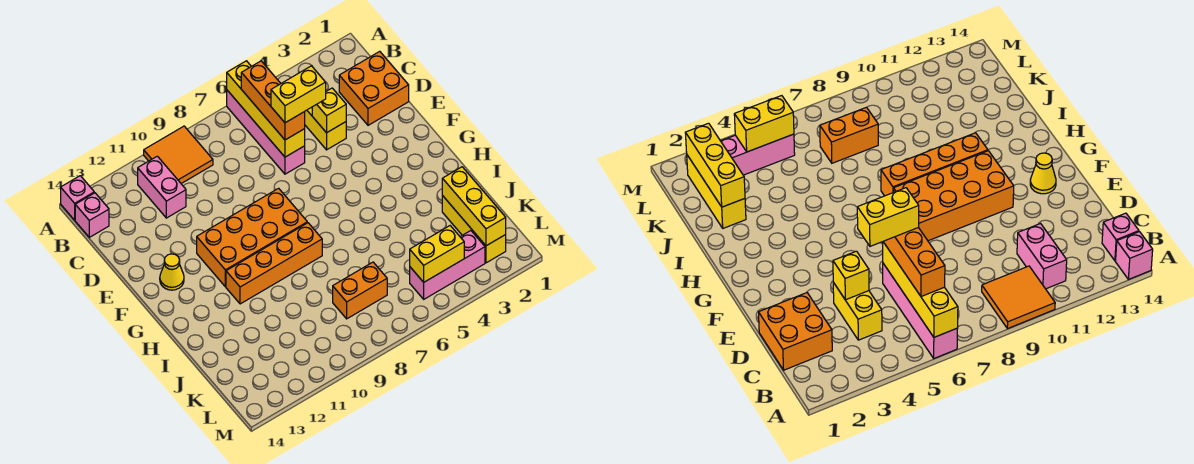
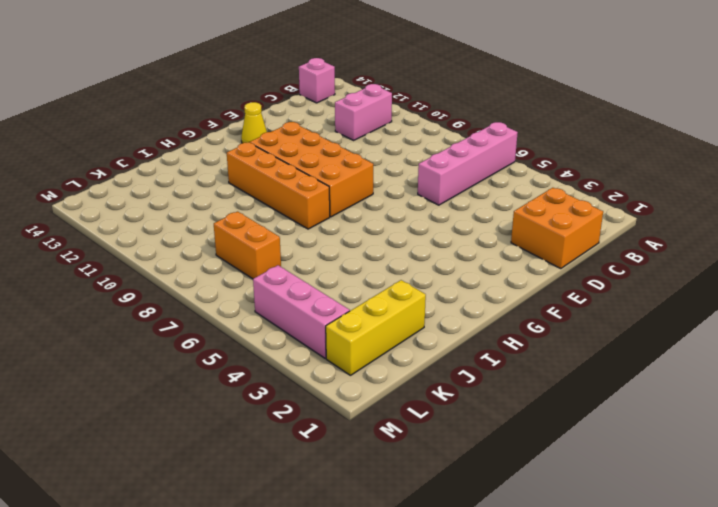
none -> orange 2x2 tile [144,126,213,184]
none -> pink 1x1 brick [61,176,94,220]
none -> yellow 1x2 brick [305,107,346,150]

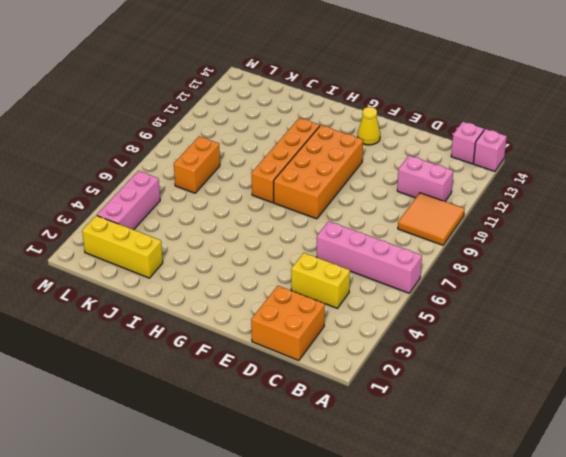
none -> yellow 1x4 brick [227,61,305,157]
none -> yellow 1x1 brick [312,88,346,133]
none -> yellow 1x3 brick [442,167,506,246]

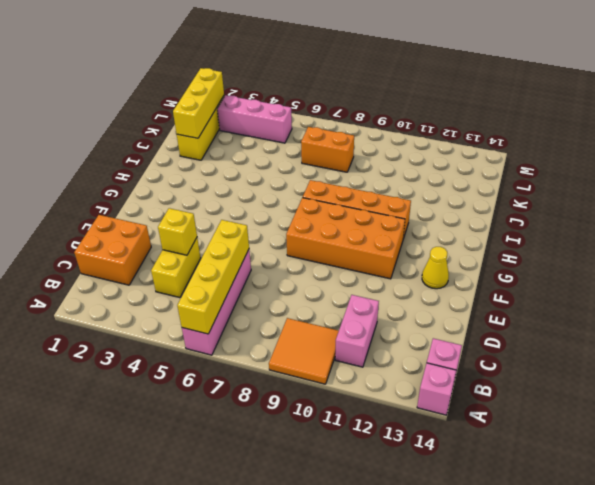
none -> yellow 1x2 brick [410,226,464,282]
none -> orange 1x3 brick [241,61,305,140]
none -> yellow 1x2 brick [271,66,326,123]

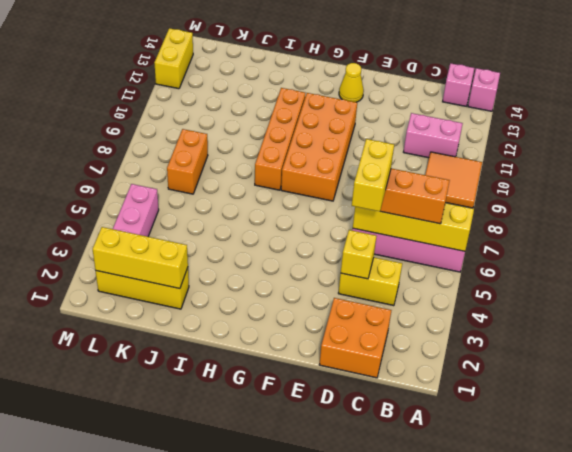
yellow 1x2 brick [154,28,193,89] -> yellow 1x2 brick moved to [410,226,464,282]

